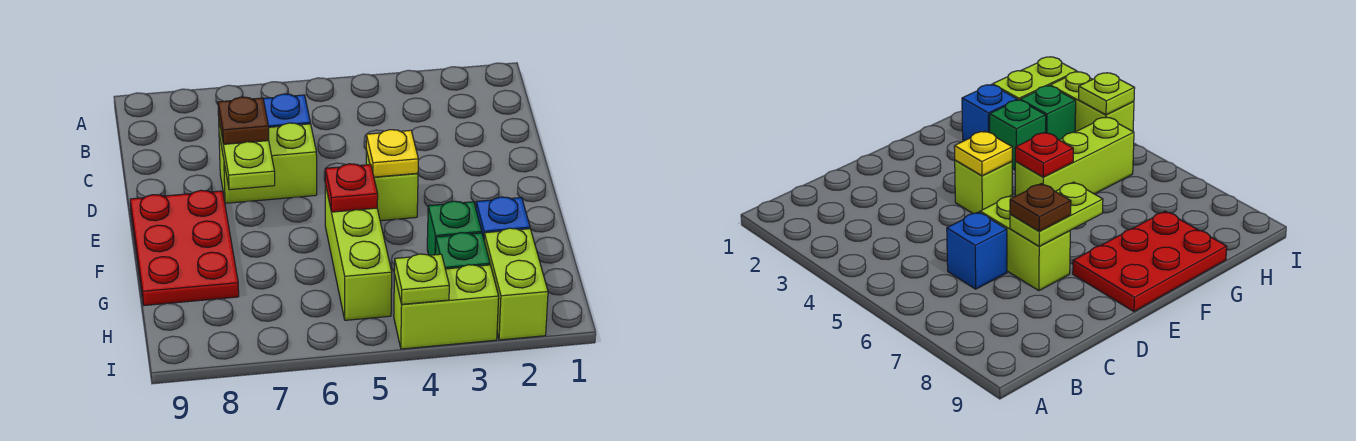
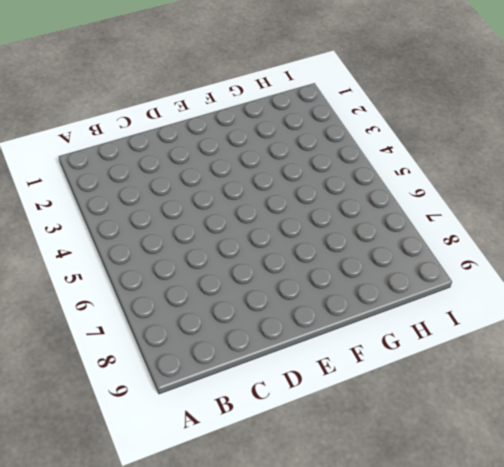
none -> blue 1x1 brick [263,94,310,127]
none -> lime 1x2 brick [219,123,317,203]
none -> lime 1x1 brick [366,150,418,221]

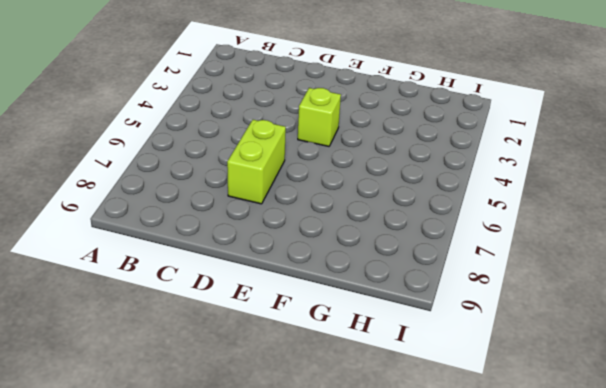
none -> blue 1x1 brick [263,94,310,127]
none -> red 2x3 plate [130,190,239,305]
none -> lime 1x3 brick [325,184,392,320]

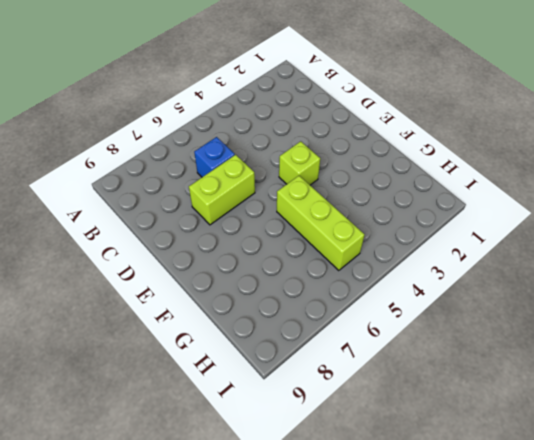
none -> red 2x3 plate [130,190,239,305]
none -> blue 1x1 brick [476,197,530,238]
none -> green 1x1 brick [427,201,482,255]

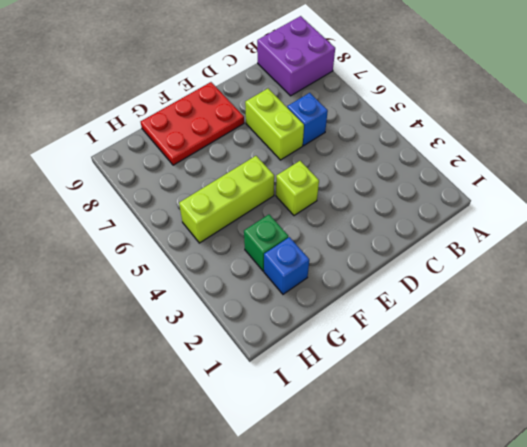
purple 2x2 brick [257,16,335,96] -> none
none -> lime 1x2 brick [484,228,548,340]
none -> green 1x1 brick [435,233,490,269]
none -> lime 1x2 brick [394,265,499,349]

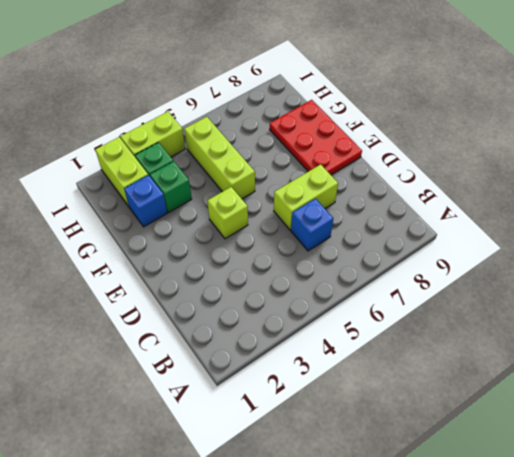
none -> lime 1x2 plate [219,122,275,190]
none -> yellow 1x1 plate [366,130,418,177]
none -> red 1x1 plate [325,164,378,212]

